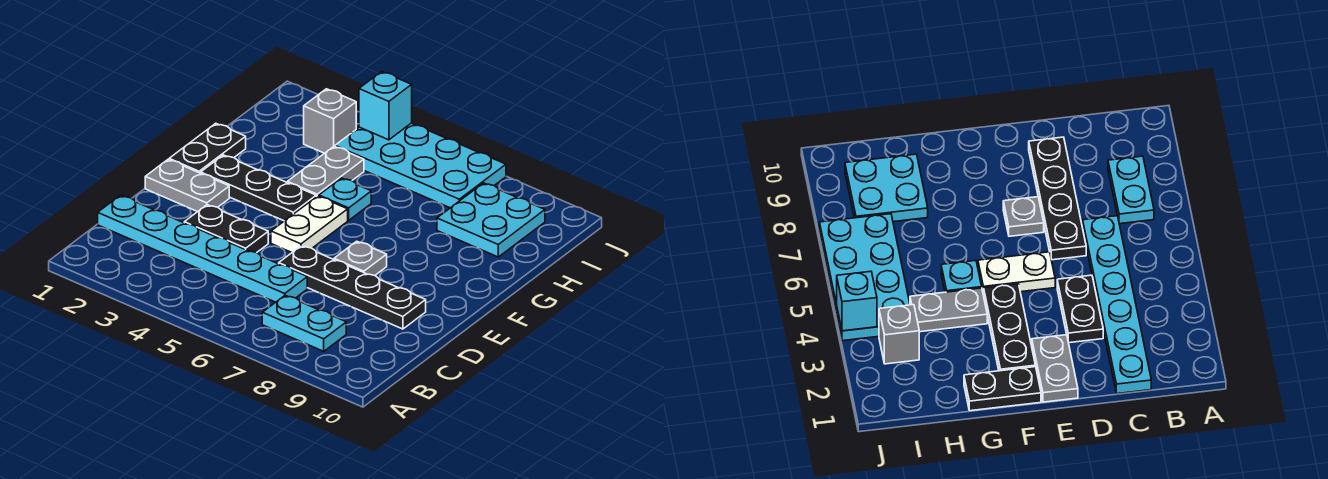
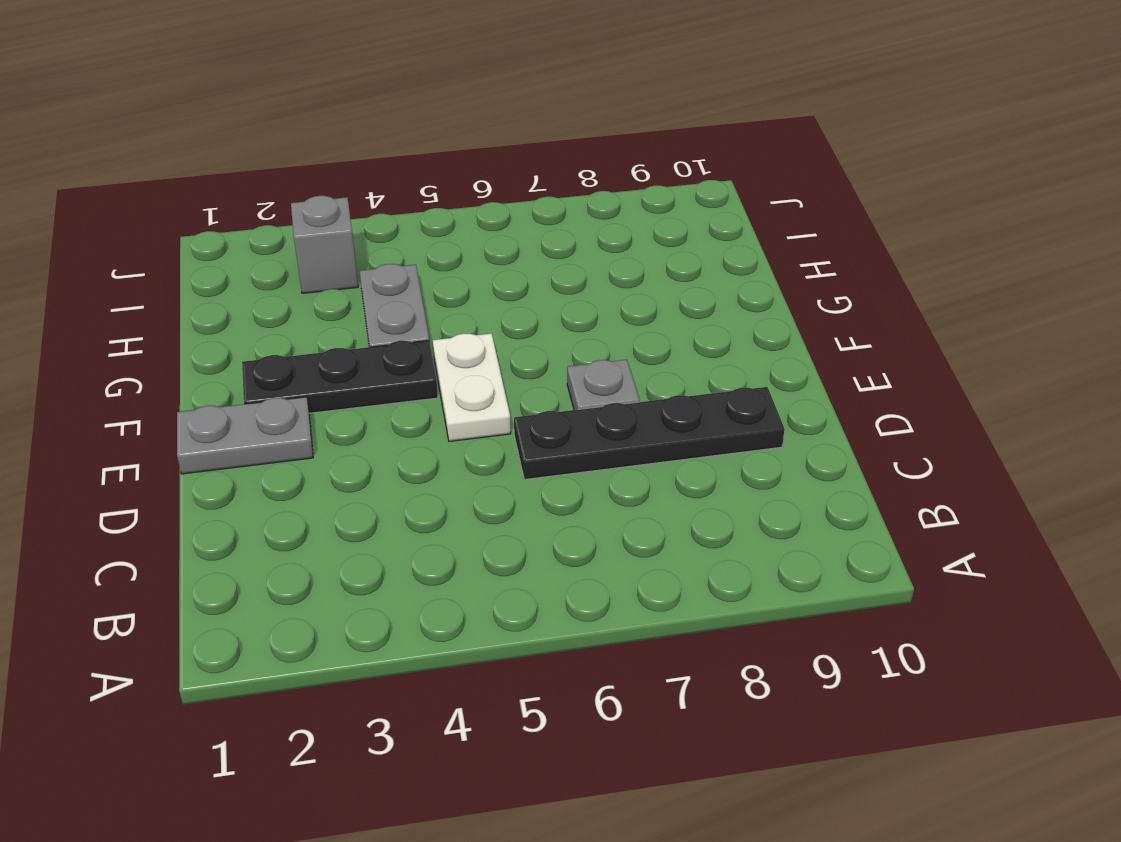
none -> cyan 1x2 plate [262,295,346,351]
none -> cyan 1x6 plate [98,195,307,302]
none -> black 1x2 plate [184,205,268,253]

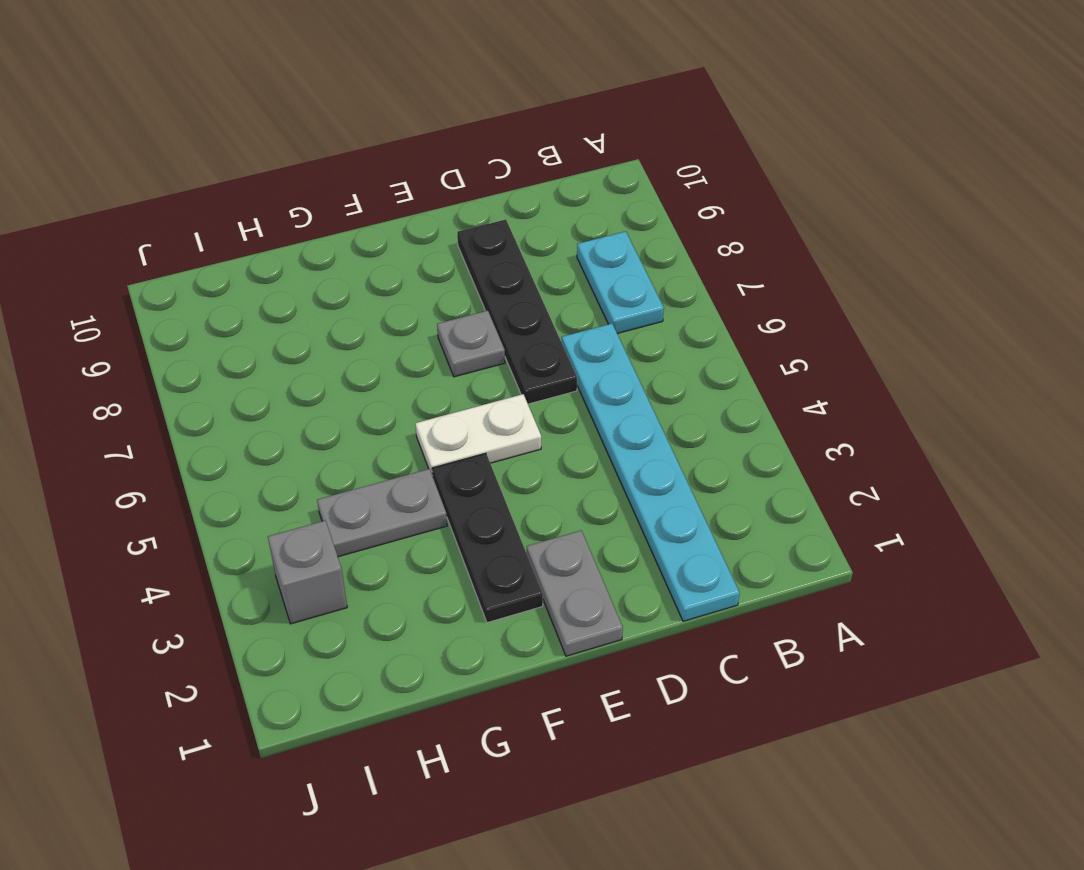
none -> black 1x2 plate [184,205,268,253]
none -> black 1x2 plate [169,123,246,173]
none -> cyan 1x1 plate [319,178,371,220]

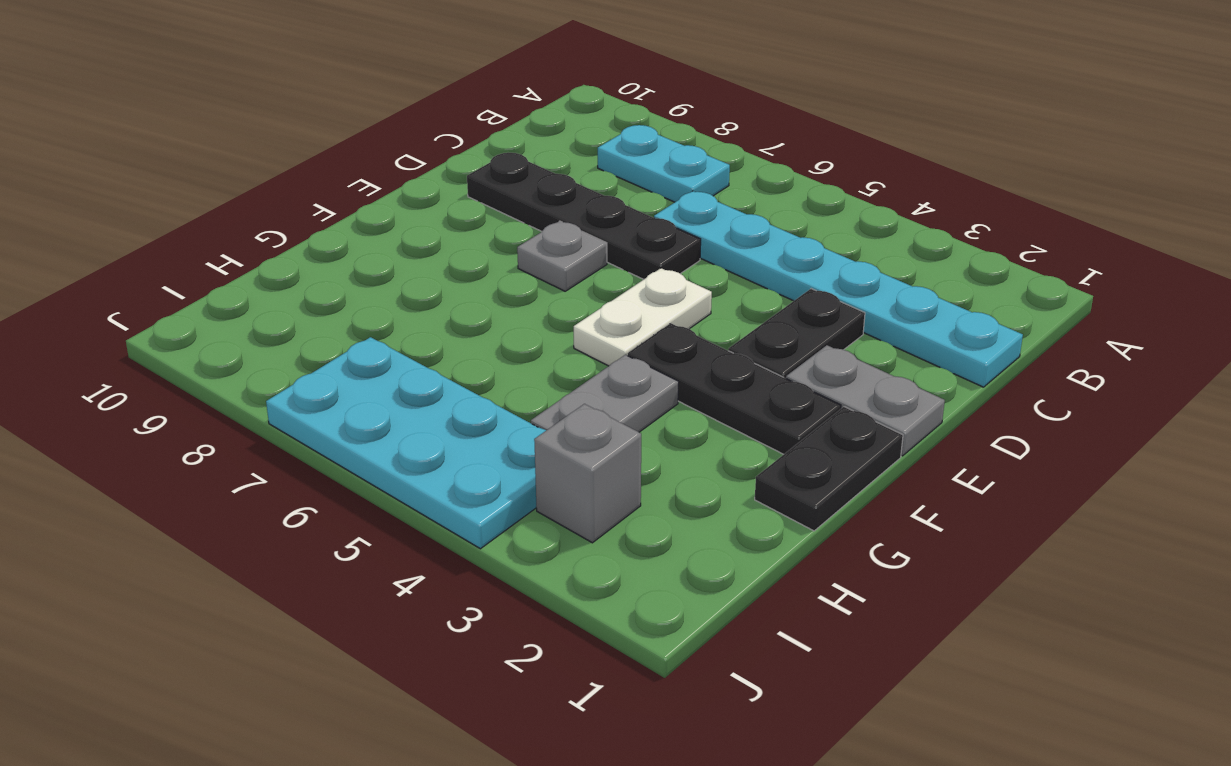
black 1x2 plate [728,289,865,378] -> black 1x2 plate turned to [184,205,268,253]
none -> cyan 1x1 plate [319,178,371,220]
none -> cyan 2x2 plate [437,183,545,257]
none -> cyan 1x1 brick [359,72,412,140]

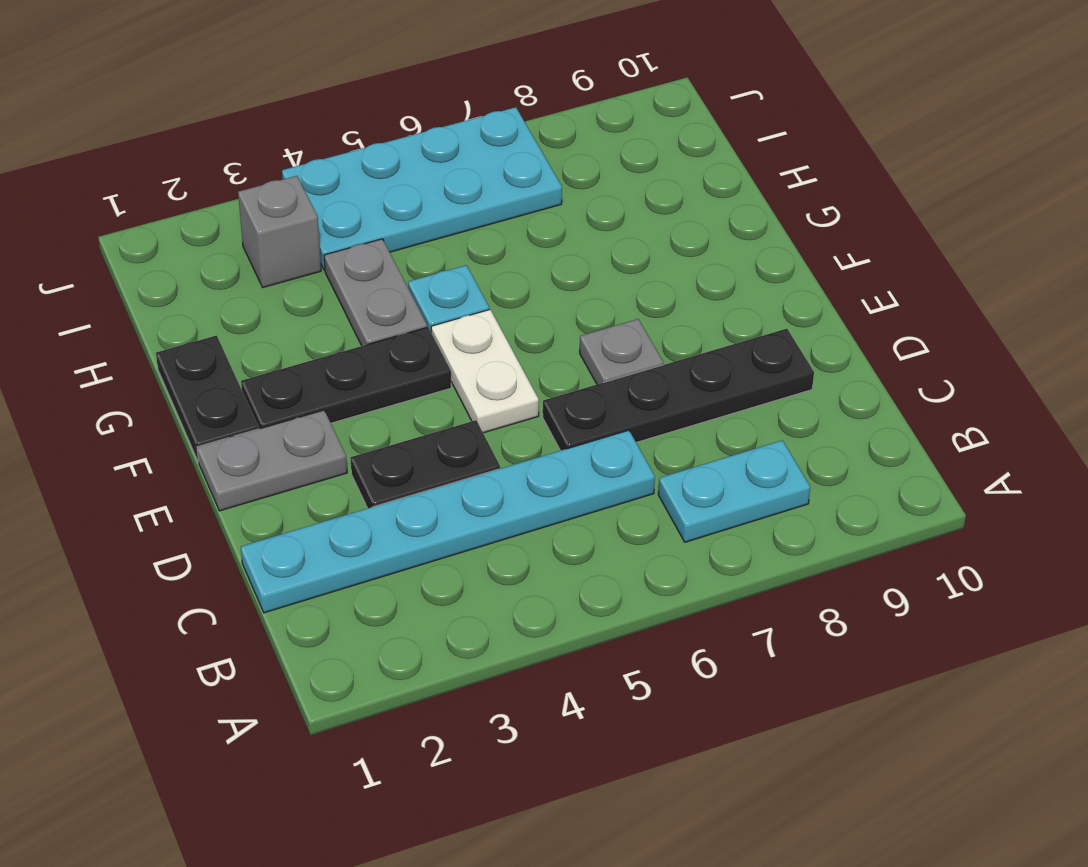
none -> cyan 2x2 plate [437,183,545,257]
none -> cyan 1x1 brick [359,72,412,140]

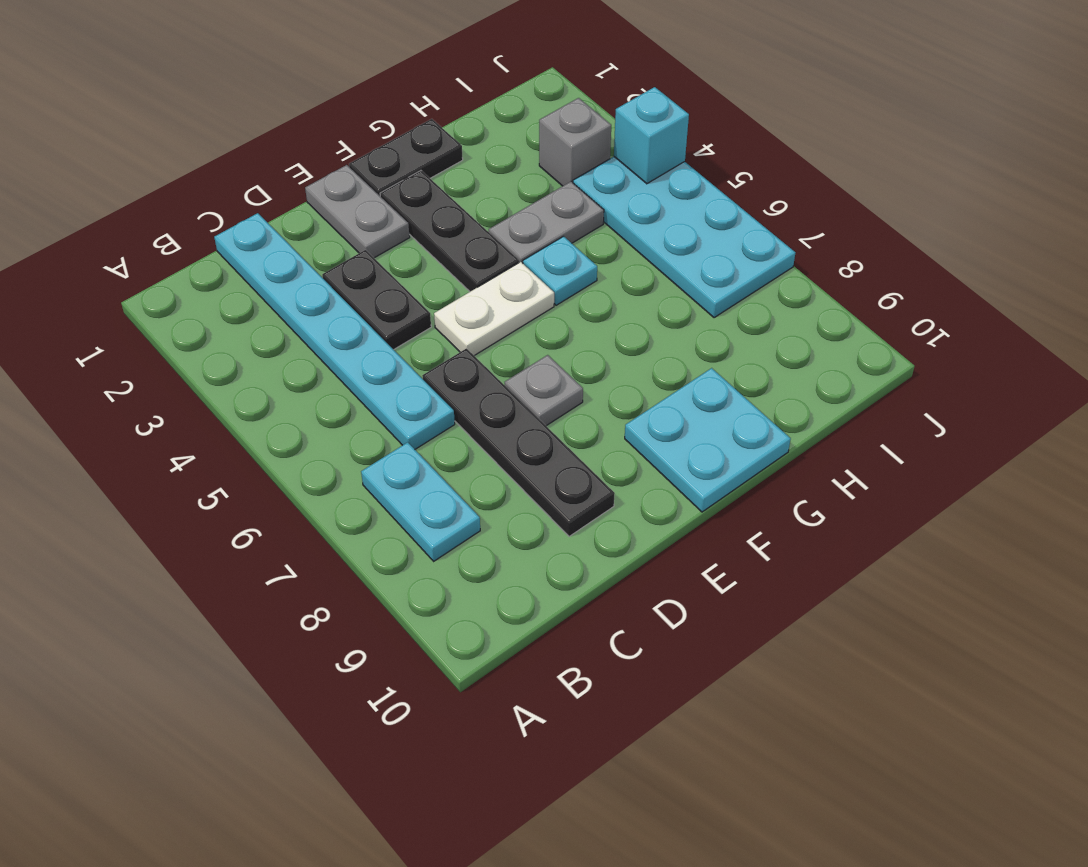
cyan 2x2 plate [625,368,791,512] -> cyan 2x2 plate moved to [437,183,545,257]

